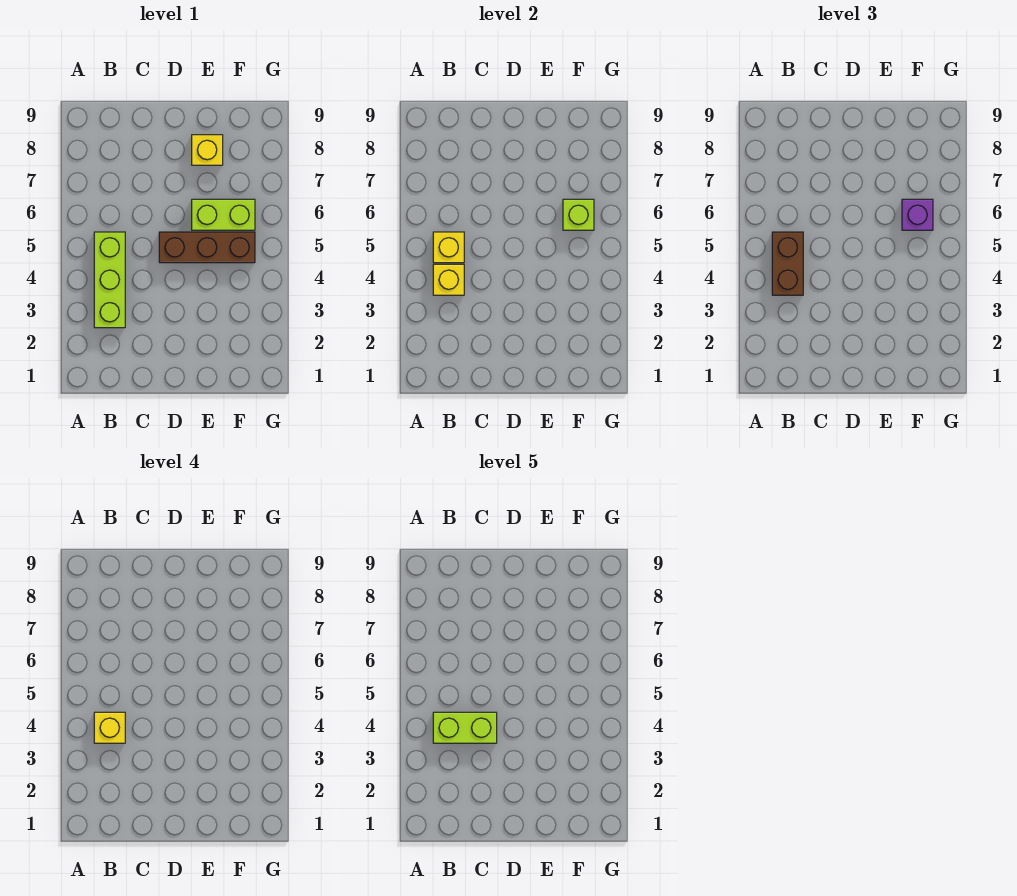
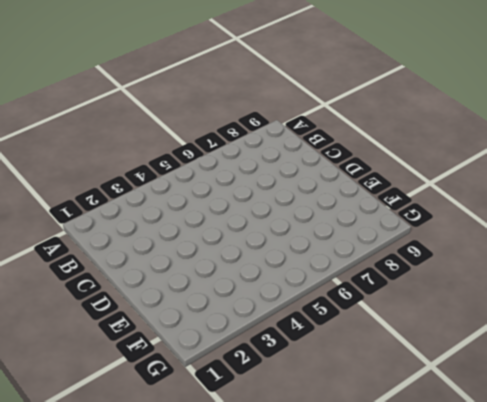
none -> lime 1x3 brick [94,232,125,328]
none -> brown 1x3 brick [159,232,255,263]

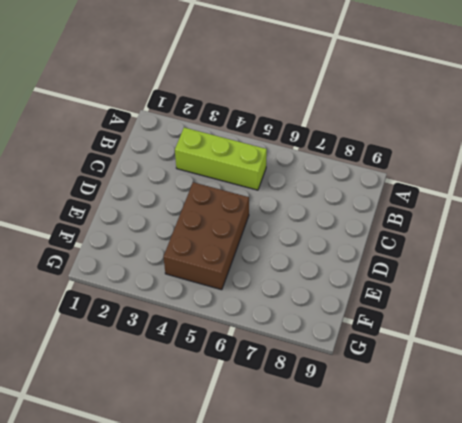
brown 2x3 brick [163,182,249,290] -> brown 1x3 brick [159,232,255,263]
none -> lime 1x2 brick [192,199,255,230]
none -> yellow 1x1 brick [192,135,223,165]

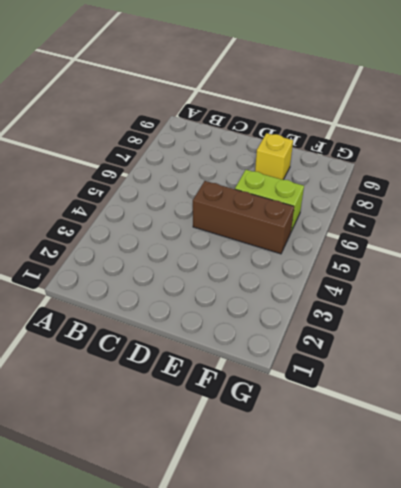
none -> lime 1x3 brick [94,232,125,328]
none -> yellow 1x1 brick [433,264,464,295]

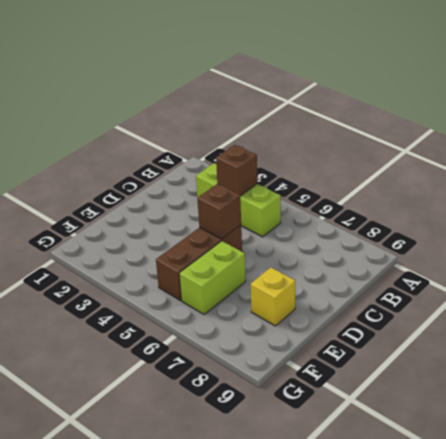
brown 1x1 brick [216,145,257,196] -> yellow 1x1 brick [433,264,464,295]
brown 1x1 brick [197,184,241,239] -> none
none -> yellow 1x1 brick [433,232,464,263]
none -> lime 1x1 brick [563,199,594,230]

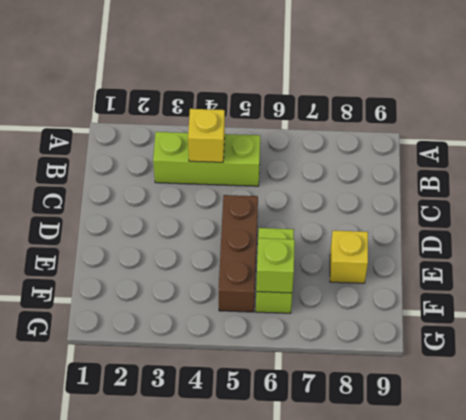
none -> yellow 1x1 brick [433,232,464,263]
none -> brown 1x2 brick [772,232,803,295]

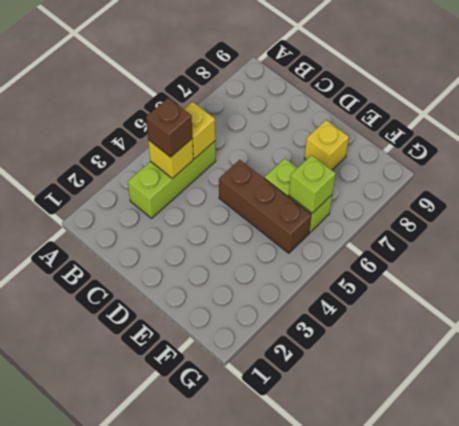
brown 1x1 brick [146,98,192,157] -> brown 1x2 brick [772,232,803,295]
none -> purple 1x1 brick [902,199,933,230]
none -> yellow 1x1 brick [94,712,125,743]

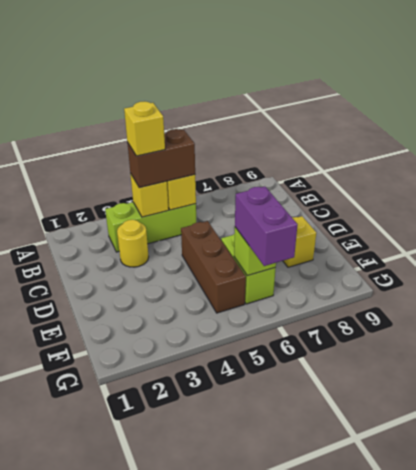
yellow 1x1 round brick [117,220,149,267] -> none
purple 1x2 brick [235,186,298,266] -> purple 1x1 brick [902,199,933,230]
none -> lime 1x2 brick [433,712,497,743]

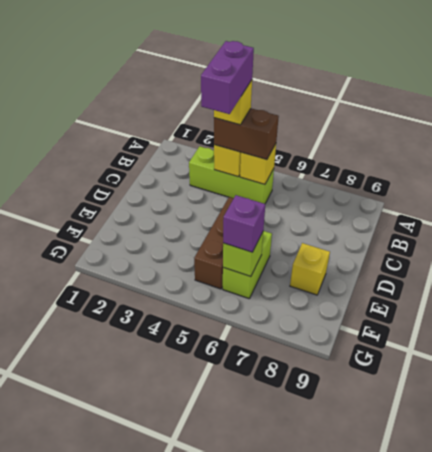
purple 1x2 brick [201,41,254,114] -> lime 1x2 brick [433,712,497,743]

